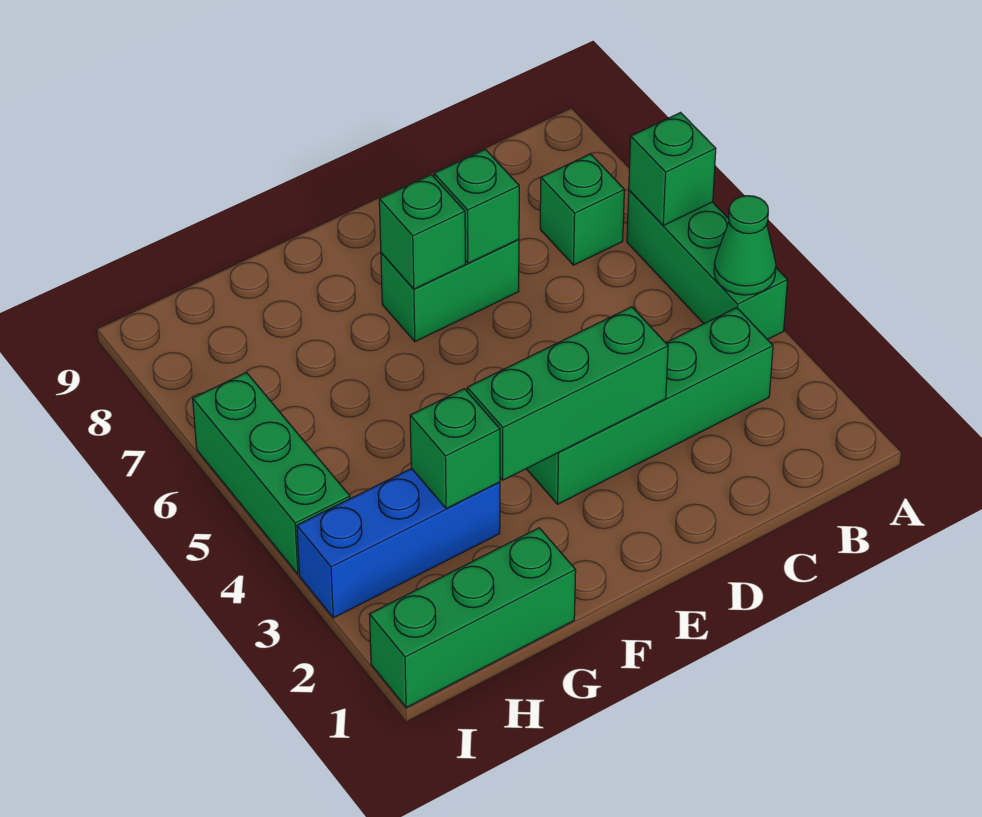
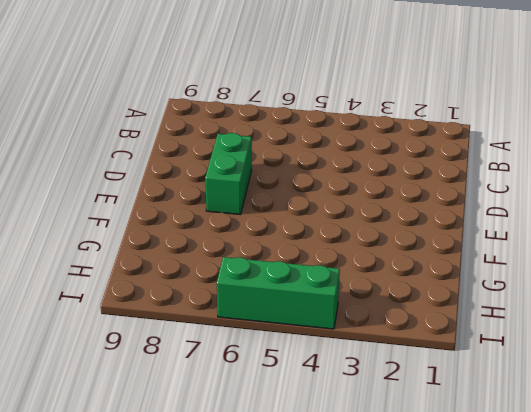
none -> green 1x3 brick [627,190,788,340]
none -> green 1x4 brick [527,308,773,504]
none -> green 1x1 brick [540,154,624,265]

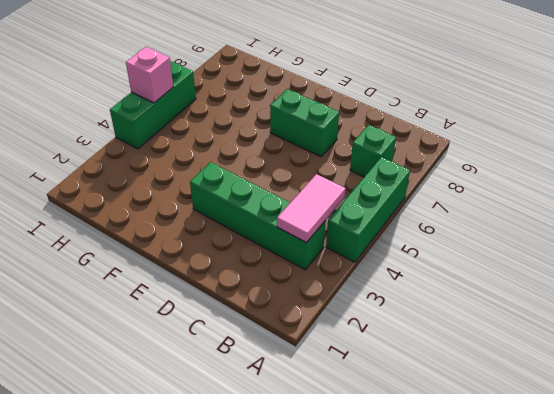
pink 1x2 tile [277,174,346,243] -> none
pink 1x1 brick [126,47,173,103] -> none
none -> green 1x3 brick [369,528,576,707]
none -> blue 1x3 brick [297,468,500,618]
none -> green 1x1 cone [714,196,776,295]

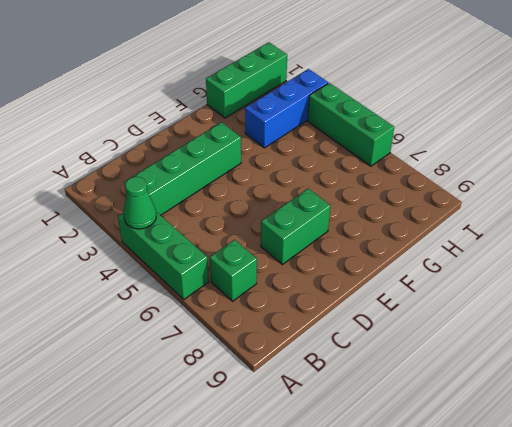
none -> green 1x1 brick [629,113,716,226]
none -> green 1x3 brick [467,307,668,480]
none -> green 1x1 brick [434,149,519,263]

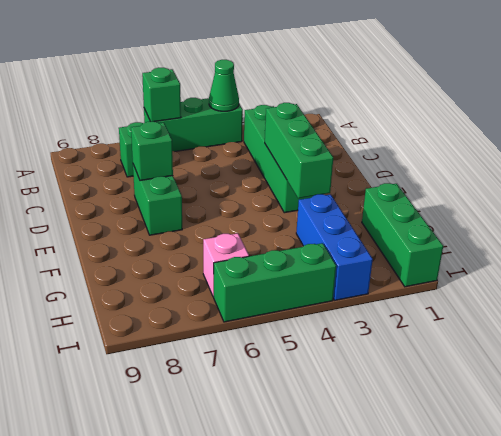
pink 1x1 brick [203,233,249,297] -> none
none -> green 1x1 brick [379,175,465,289]
none -> green 1x1 brick [410,389,500,509]

